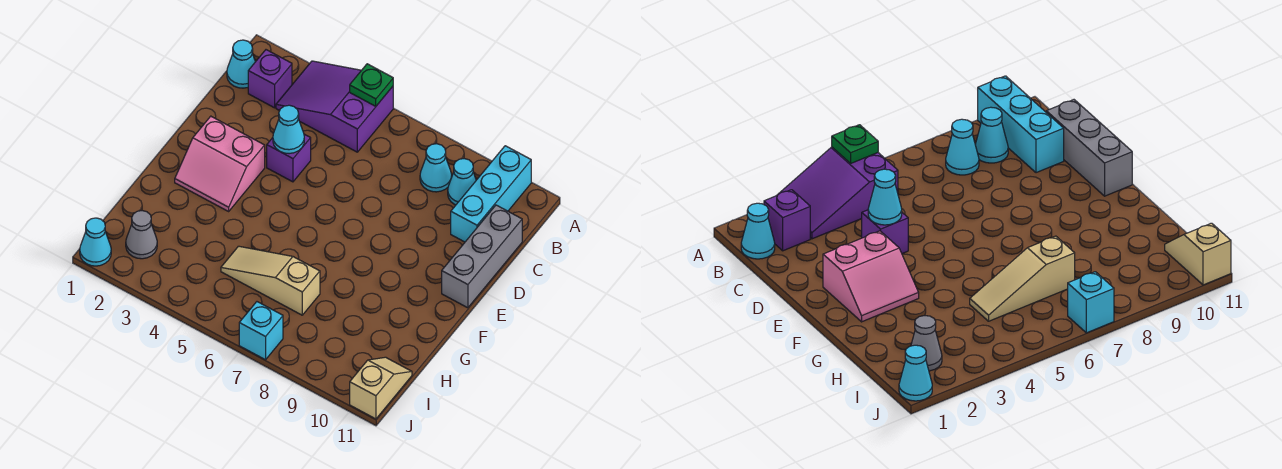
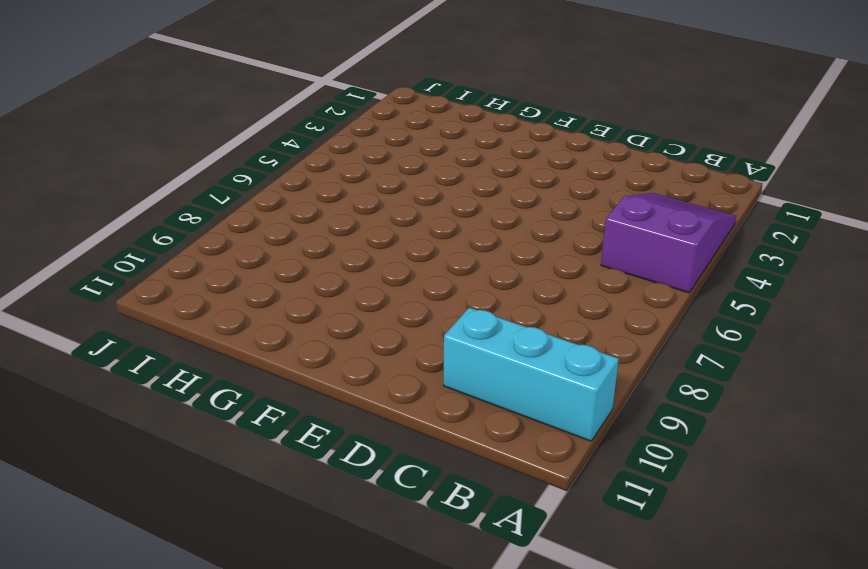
none -> cyan 1x1 cone [227,40,255,88]
none -> purple 1x1 brick [248,50,292,108]
none -> cyan 1x1 cone [420,144,452,192]

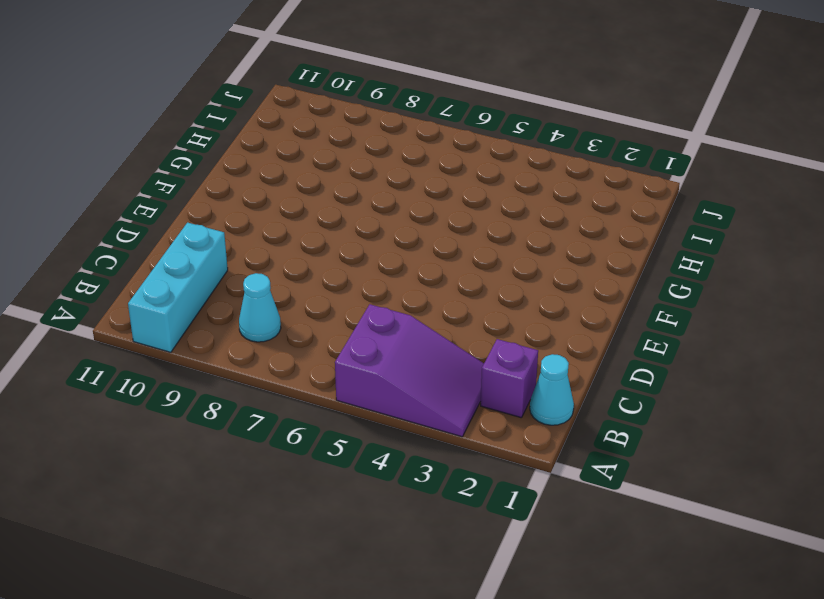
none -> cyan 1x1 cone [448,159,476,205]
none -> grey 1x3 brick [442,205,522,308]
none -> purple 1x1 brick [267,134,311,182]

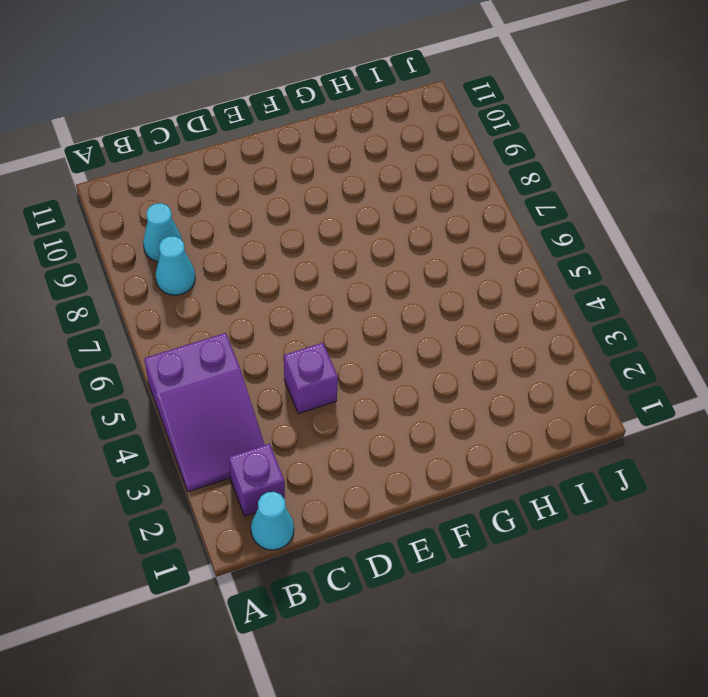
none -> cyan 1x3 brick [451,146,531,242]
none -> grey 1x3 brick [442,205,522,308]
none -> pink 2x2 slope [175,116,265,211]

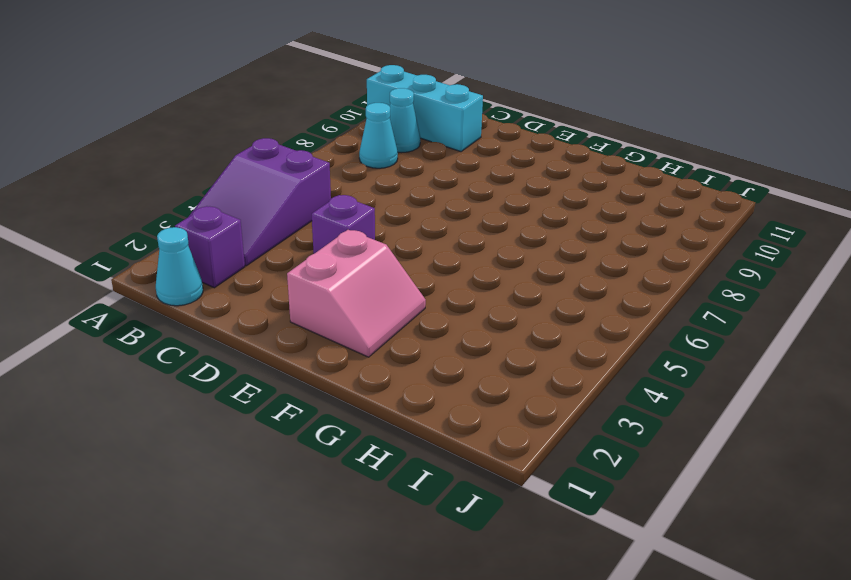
none -> grey 1x3 brick [442,205,522,308]
none -> tan 1x3 slope [221,246,320,315]
none -> grey 1x1 cone [126,211,157,259]

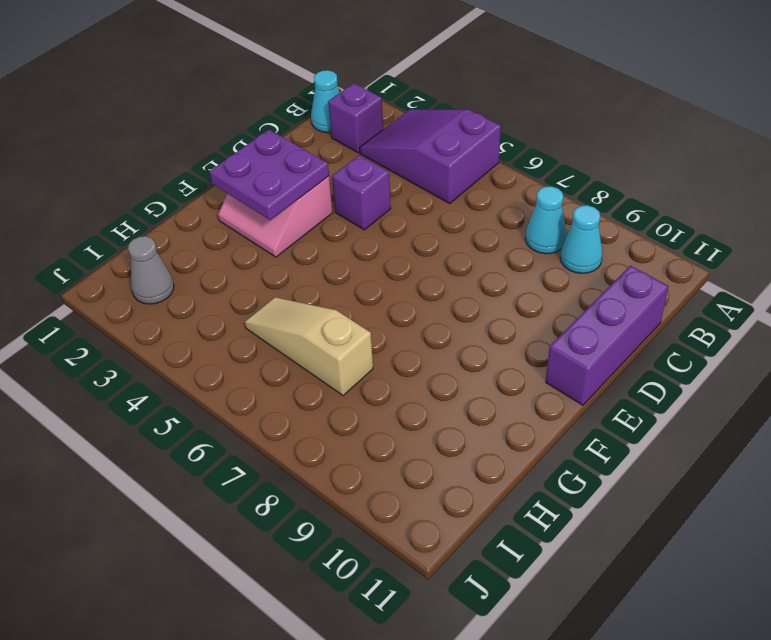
purple 1x3 brick [546,266,669,405] -> grey 1x3 brick [442,205,522,308]
purple 2x2 plate [209,130,329,220] -> none
none -> cyan 1x3 brick [451,146,531,242]
none -> tan 1x2 slope [350,357,412,419]
none -> cyan 1x1 cone [80,218,111,266]

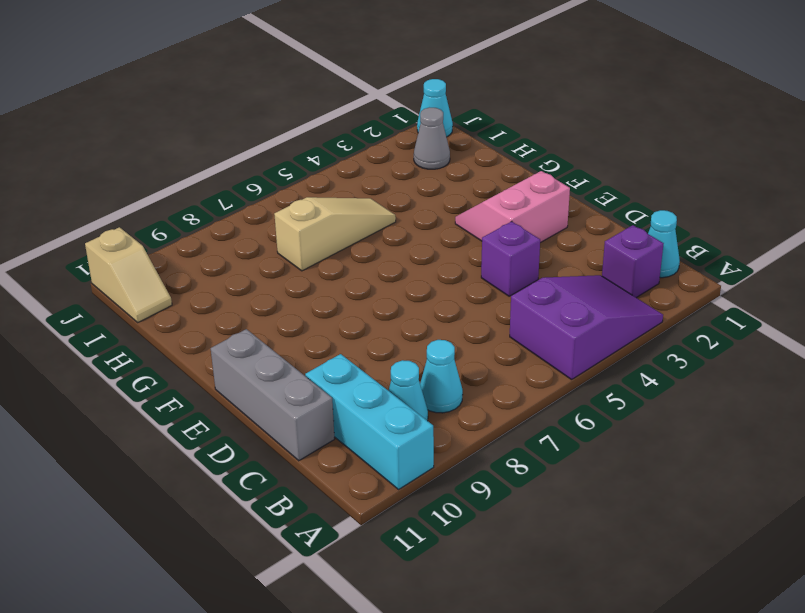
none -> cyan 1x1 brick [239,302,283,360]
none -> green 1x1 plate [350,64,393,106]
none -> cyan 1x1 cone [273,105,304,154]

